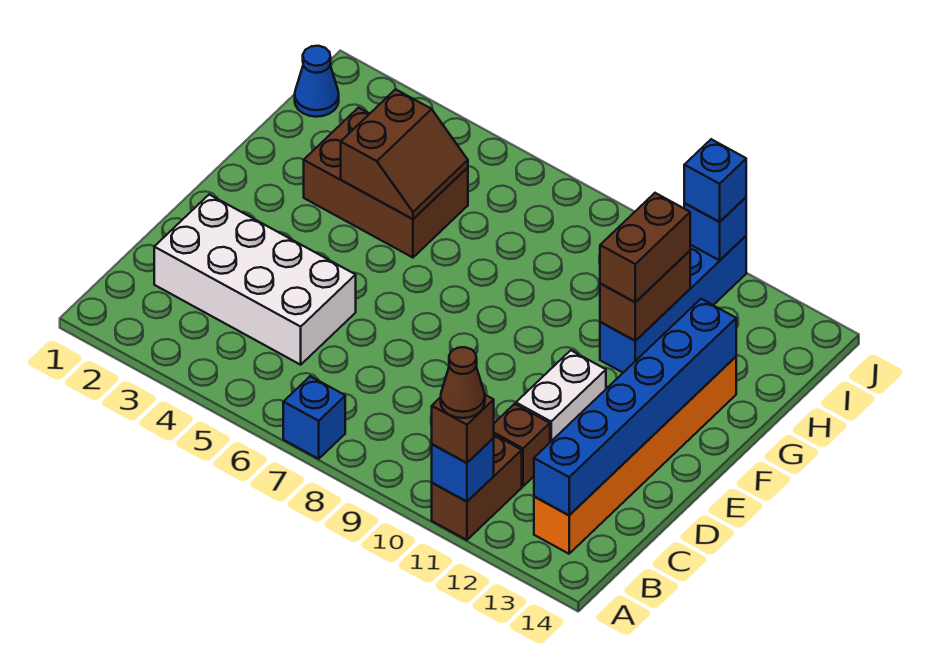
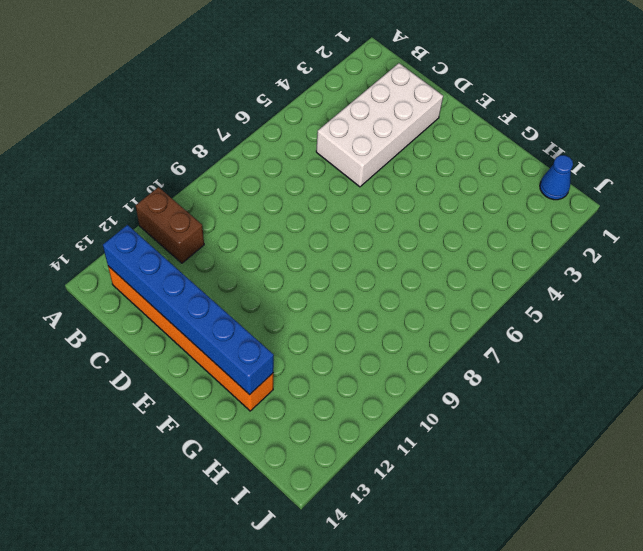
none -> blue 1x1 brick [283,376,345,459]
none -> brown 1x1 brick [494,404,550,486]
none -> white 1x2 brick [516,350,606,442]

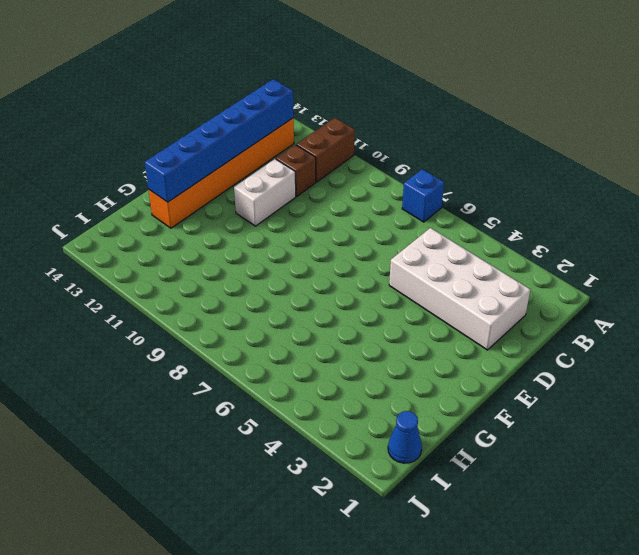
none -> brown 2x3 brick [304,108,468,258]
none -> blue 1x4 brick [600,236,746,373]
none -> blue 1x1 brick [432,438,494,502]

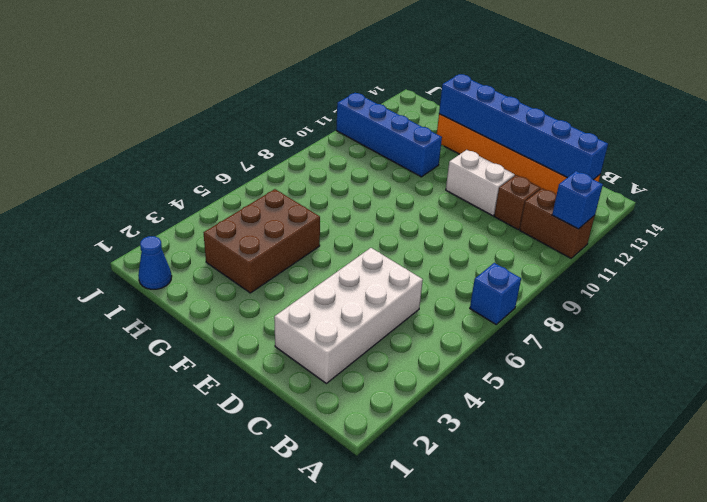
none -> brown 2x2 slope [341,89,468,219]
none -> brown 1x2 brick [600,251,690,341]
none -> blue 1x1 brick [684,197,746,260]

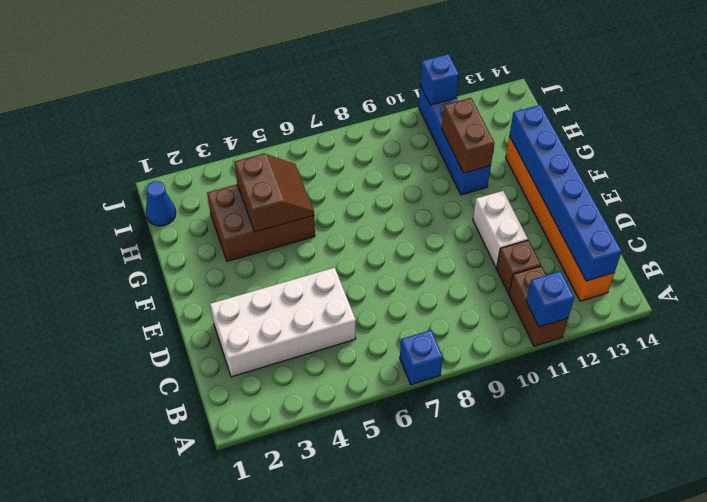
none -> brown 1x1 brick [432,395,494,463]
none -> brown 1x2 brick [600,193,690,302]
none -> blue 1x1 brick [684,139,746,222]

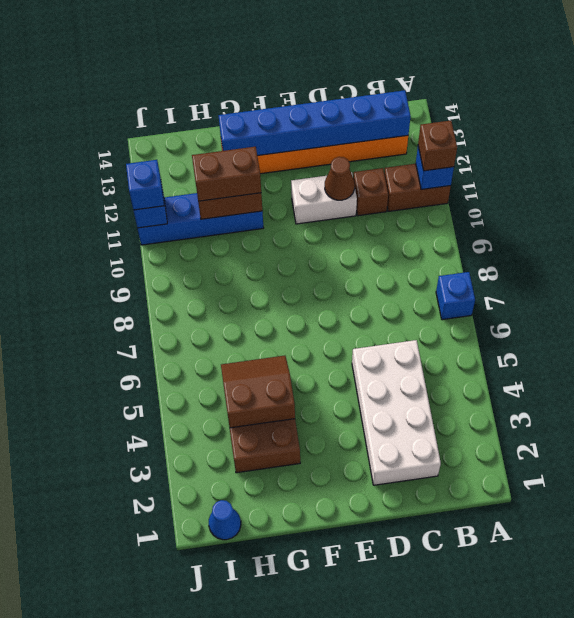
brown 1x1 cone [325,157,355,200] -> brown 1x1 cone moved to [441,347,485,418]

